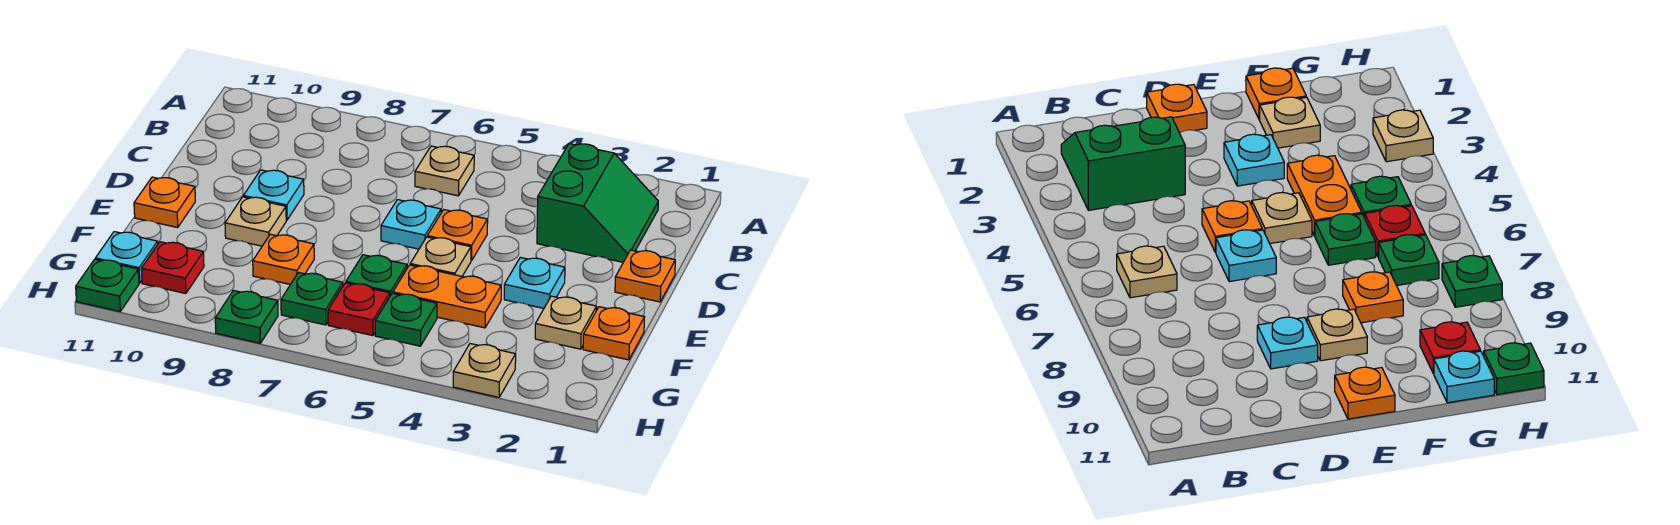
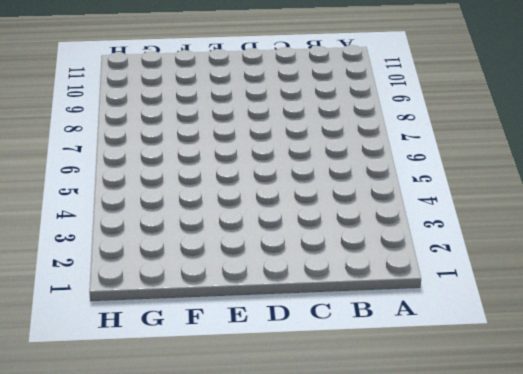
none -> green 2x2 slope [537,144,658,262]
none -> tan 1x1 plate [415,146,474,196]
none -> orange 1x1 plate [615,250,675,302]

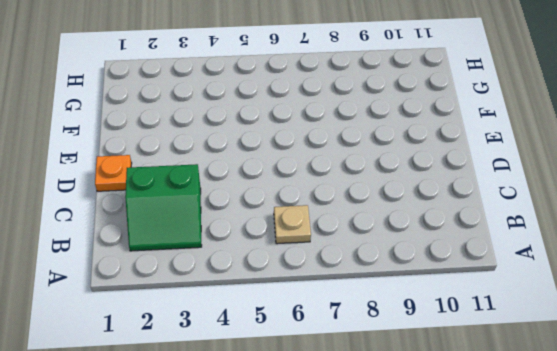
green 2x2 slope [125,164,202,251] -> green 2x2 slope turned to [537,144,658,262]
none -> orange 1x1 plate [427,210,488,261]
none -> cyan 1x1 plate [381,200,441,249]
none -> cyan 1x1 plate [243,170,304,220]

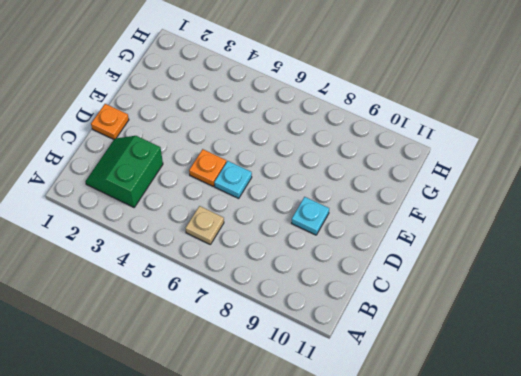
none -> cyan 1x1 plate [504,257,565,308]
none -> tan 1x1 plate [410,237,471,276]
none -> tan 1x1 plate [225,197,286,246]

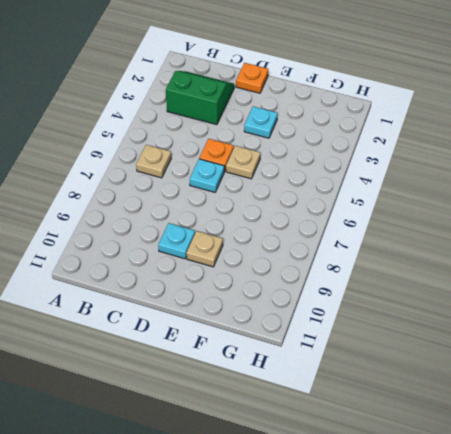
none -> orange 1x1 plate [134,177,195,227]
none -> orange 1x1 plate [583,307,645,360]
none -> tan 1x1 plate [535,296,597,349]

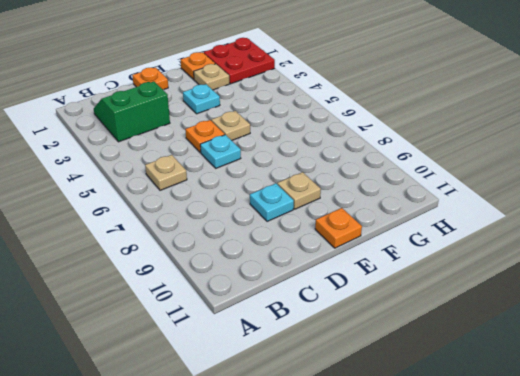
red 2x2 plate [204,38,275,84] -> none
none -> orange 1x2 plate [393,265,501,328]
none -> green 1x1 plate [346,255,407,296]
none -> orange 1x1 plate [253,234,314,284]

